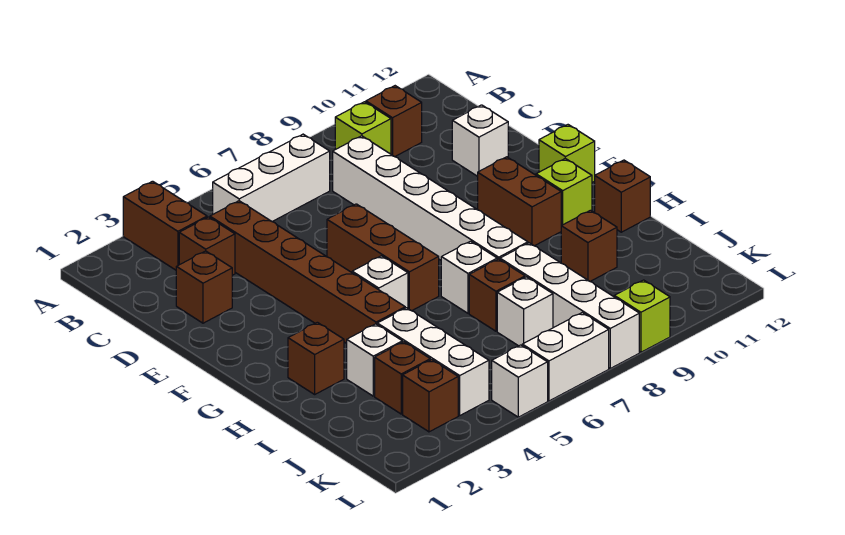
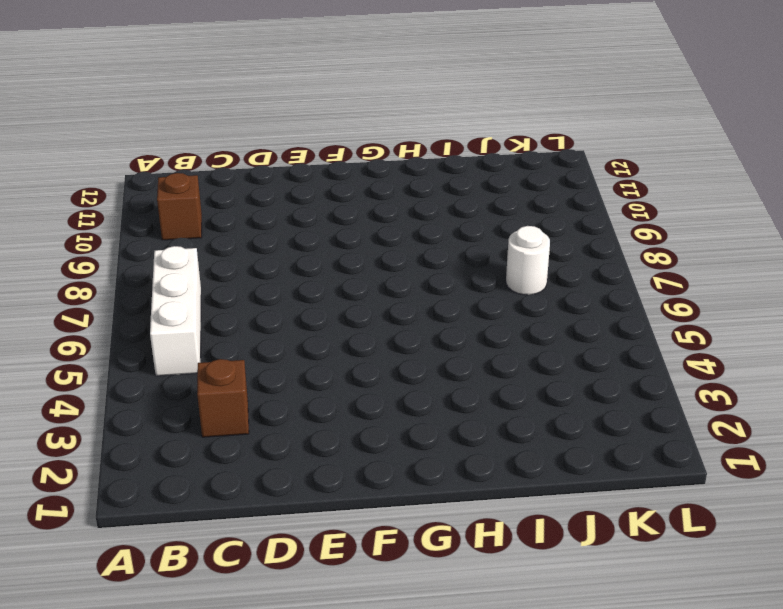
white 1x1 round brick [506,226,550,295] -> white 1x1 brick [497,277,553,346]
none -> brown 1x2 brick [123,181,207,270]
none -> lime 1x1 brick [335,102,391,154]
none -> brown 1x6 brick [210,201,405,343]

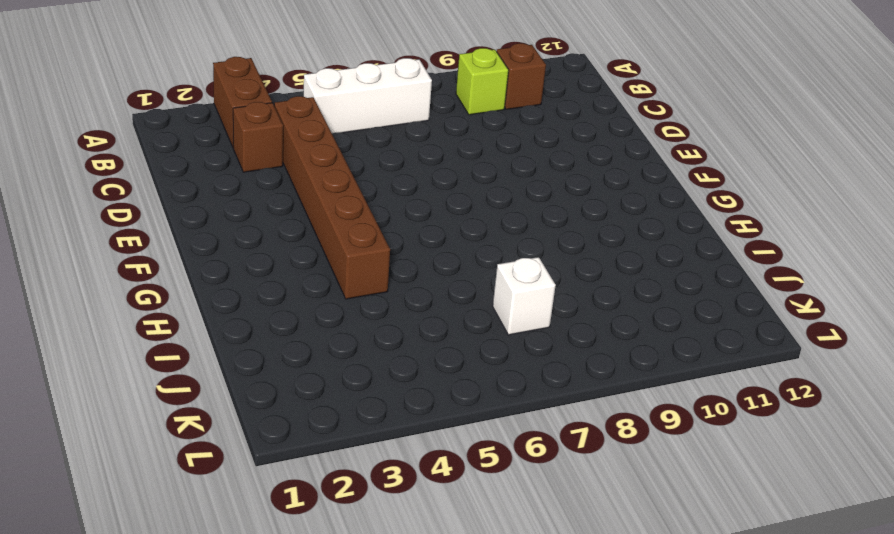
none -> white 1x6 brick [333,136,528,260]
none -> brown 1x1 brick [176,251,232,323]
none -> white 1x1 brick [452,105,508,176]

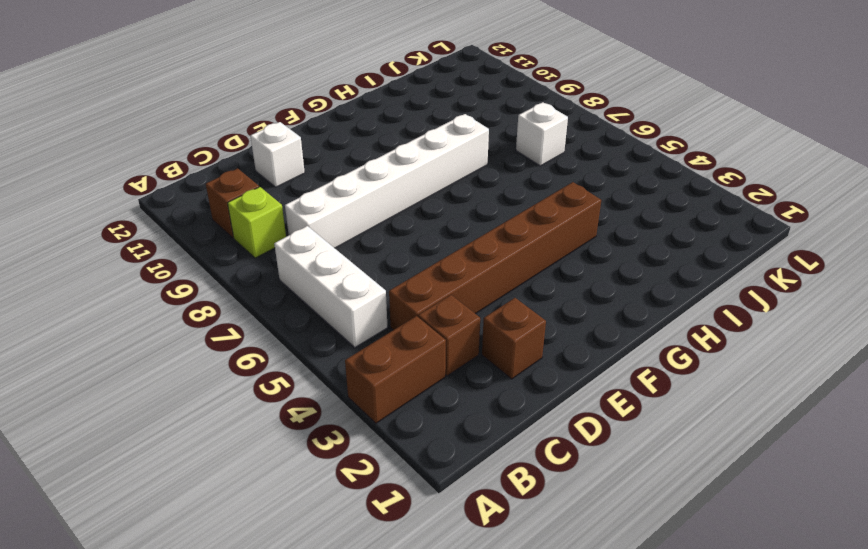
none -> brown 1x3 brick [327,204,439,311]
none -> brown 1x2 brick [478,157,561,246]
none -> lime 1x1 brick [539,125,595,182]

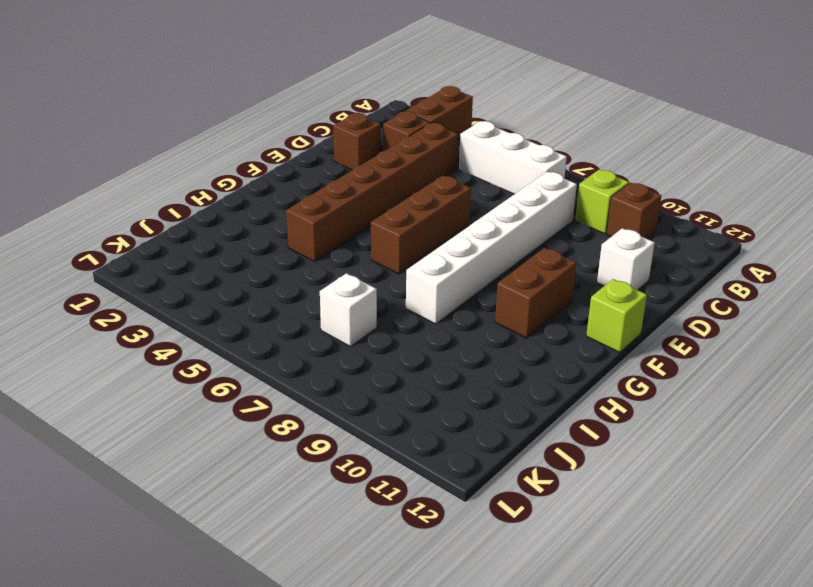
none -> white 1x1 brick [352,256,408,308]
none -> lime 1x1 brick [536,158,592,226]
none -> brown 1x1 brick [288,322,344,394]

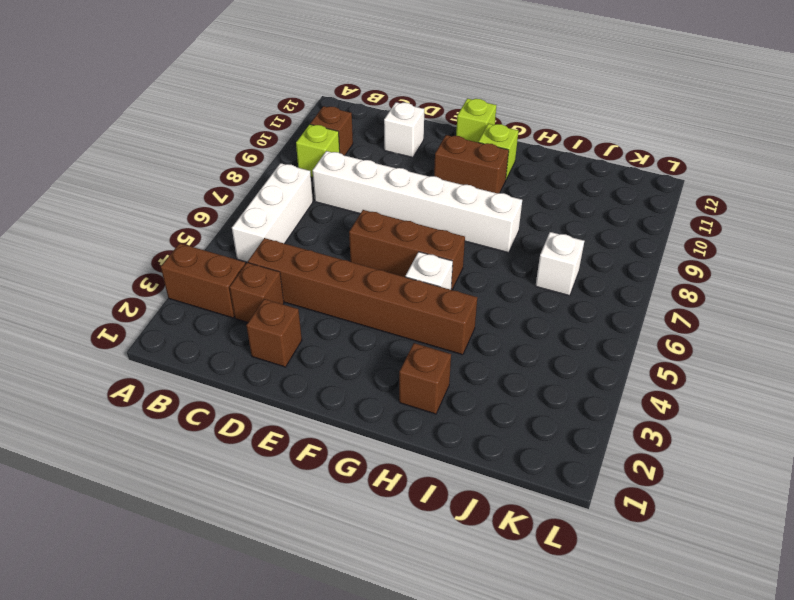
none -> white 1x1 brick [441,241,497,313]
none -> brown 1x1 brick [595,160,650,232]
none -> white 1x1 brick [347,324,402,396]

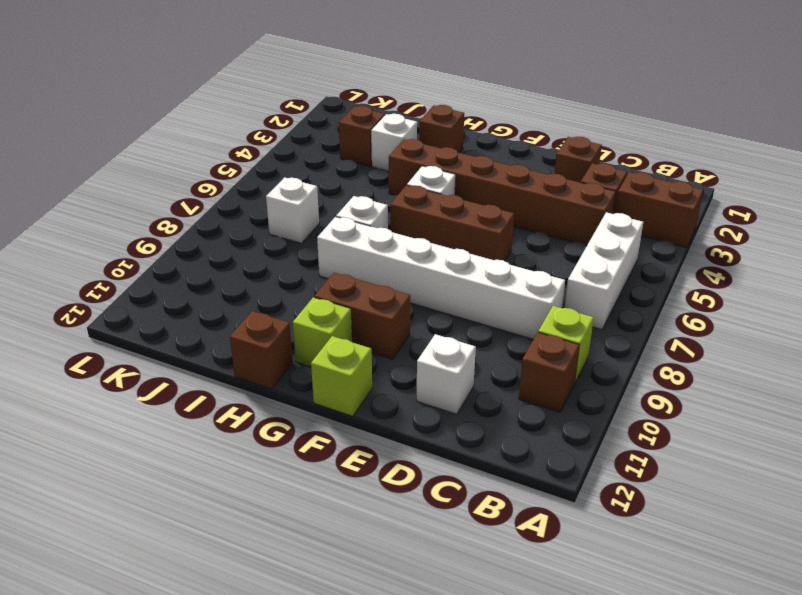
none -> white 1x3 brick [377,308,489,415]
none -> brown 1x1 brick [469,259,525,331]
none -> white 1x4 brick [500,243,639,368]

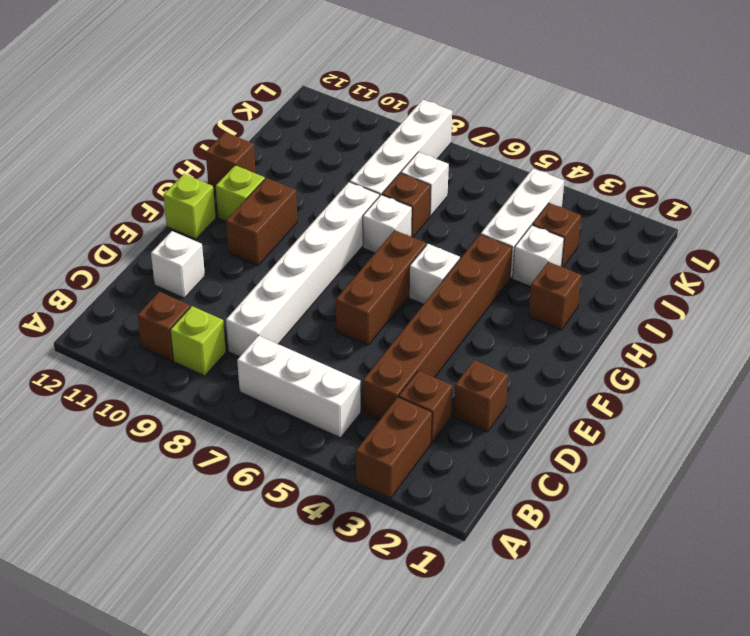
none -> brown 1x1 brick [561,210,617,282]
none -> brown 1x1 brick [403,360,458,432]
none -> white 1x1 brick [492,345,548,417]

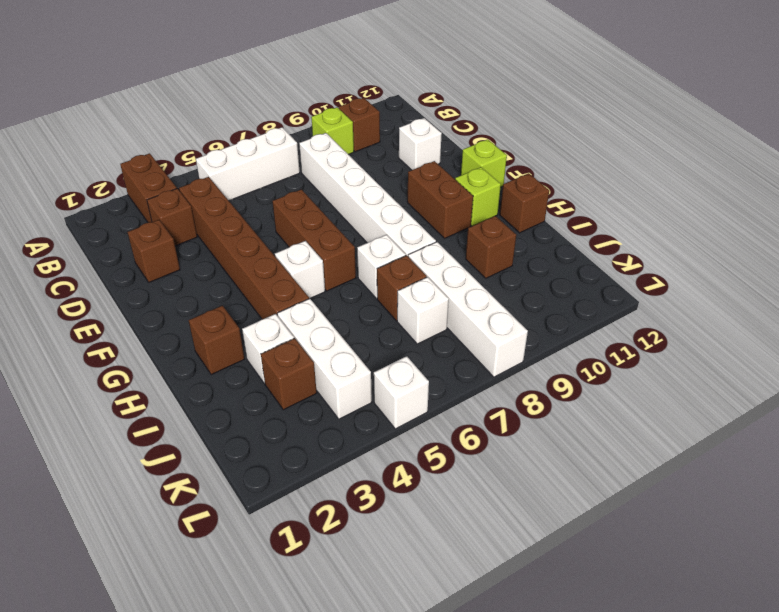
none -> brown 1x1 brick [403,360,458,432]
none -> white 1x2 brick [522,313,609,401]
none -> lime 1x1 brick [614,280,670,352]

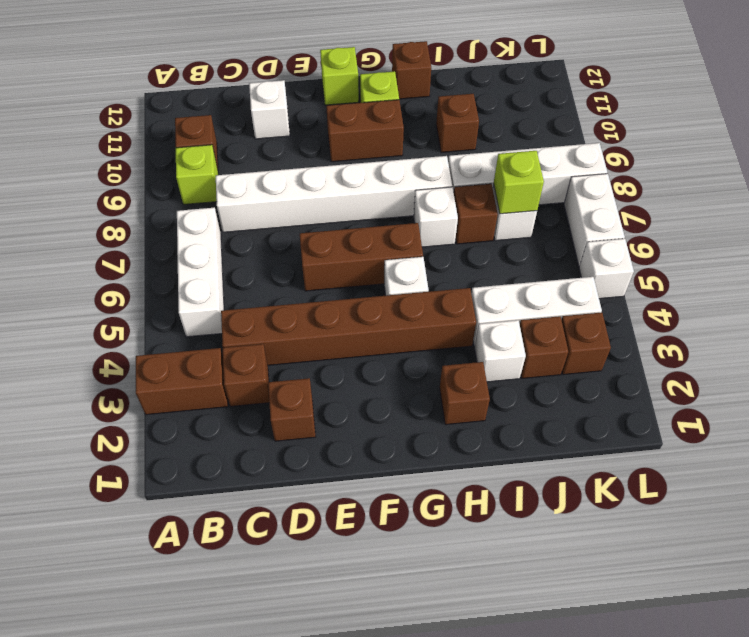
lime 1x1 brick [494,151,544,214] -> lime 1x1 brick moved to [614,280,670,352]

